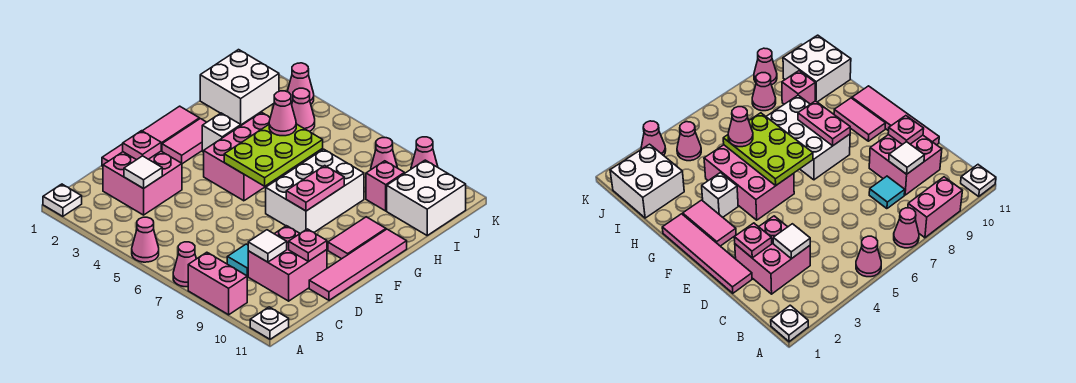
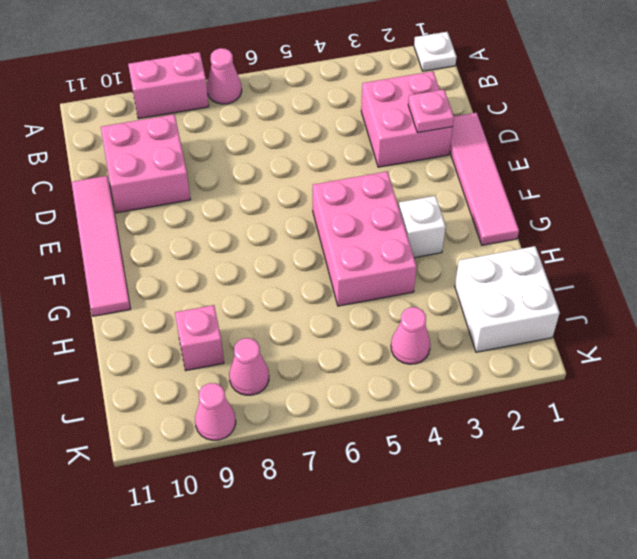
none -> pink 1x1 cone [132,217,159,262]
none -> white 1x1 plate [250,307,289,339]
none -> cyan 1x1 tile [227,244,248,277]

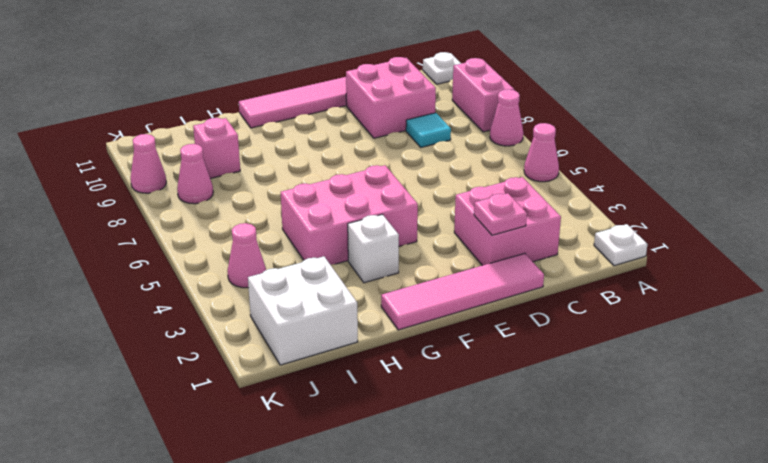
none -> pink 1x2 tile [162,119,207,164]
none -> white 2x3 brick [266,149,364,234]
none -> pink 1x2 tile [328,217,386,259]

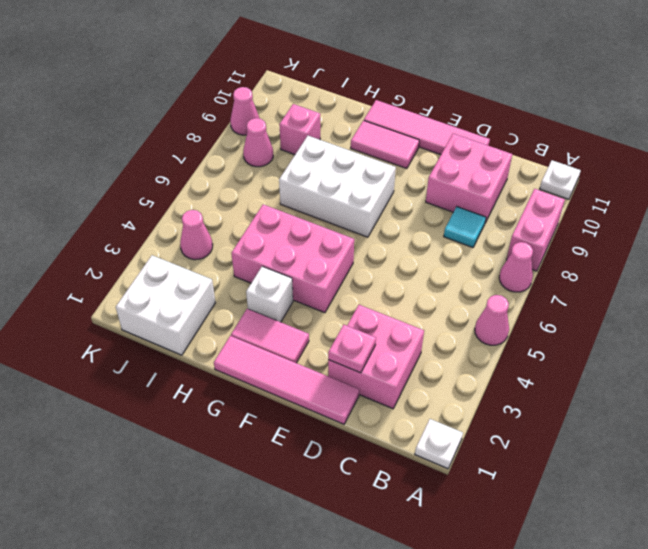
none -> white 2x2 brick [387,160,466,235]
none -> pink 1x1 cone [287,63,314,104]
none -> white 1x1 tile [124,156,162,189]

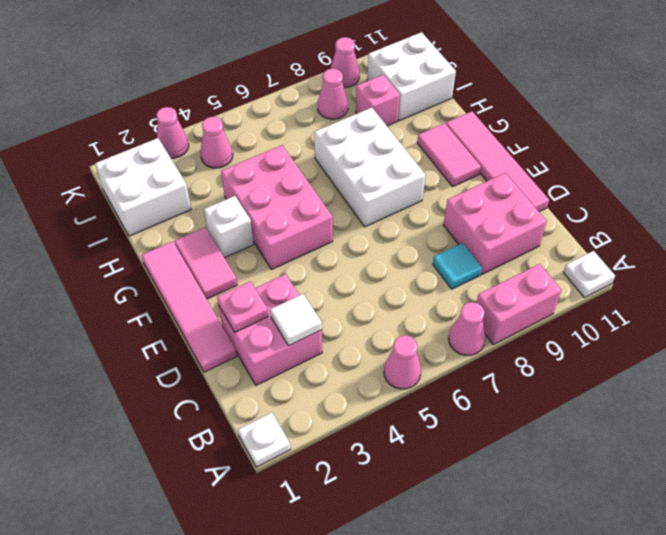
none -> white 1x1 tile [248,230,287,262]
none -> pink 1x1 plate [289,229,327,261]
none -> lime 2x3 plate [224,124,323,186]

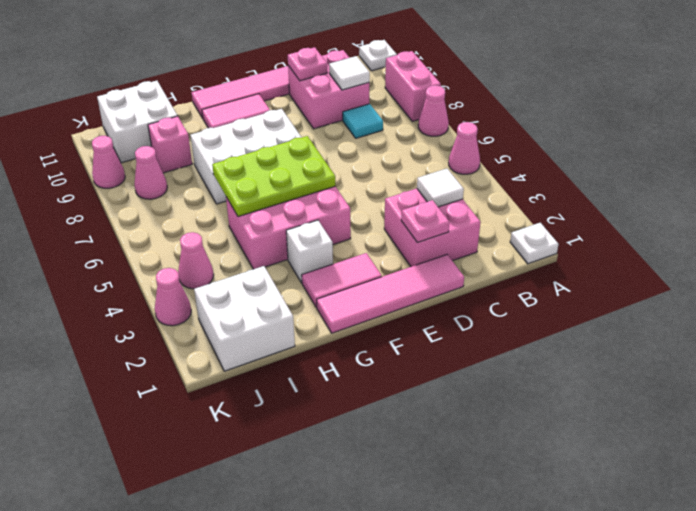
none -> pink 1x2 plate [286,166,344,211]
none -> pink 1x1 cone [269,91,296,136]

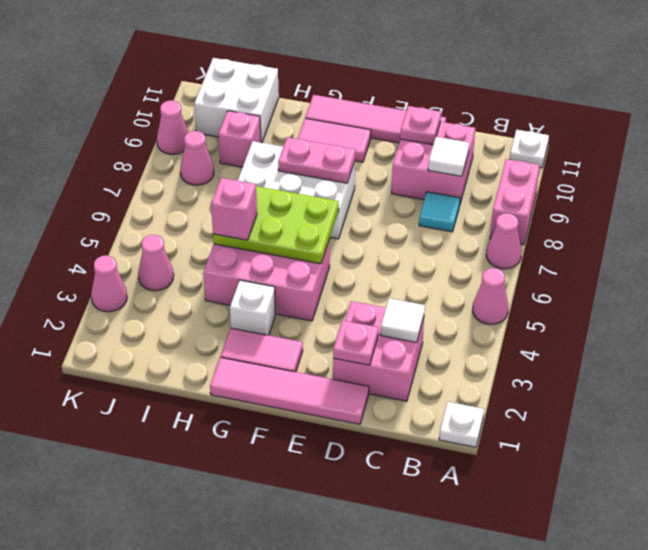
pink 1x1 brick [211,178,257,240] -> pink 1x1 cone [269,91,296,136]
none -> white 2x2 brick [200,50,279,125]

